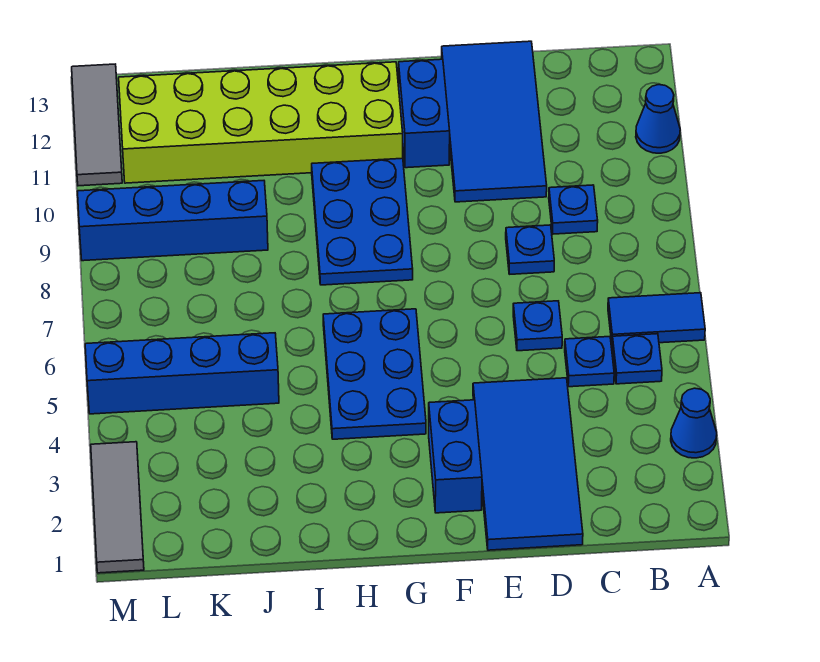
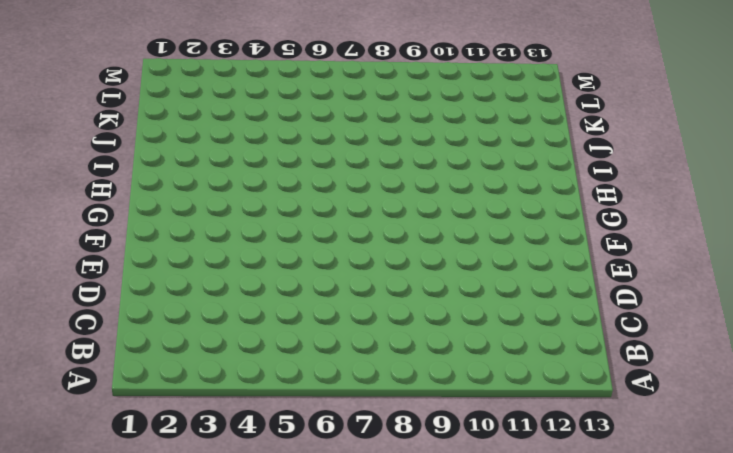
none -> blue 1x1 cone [671,388,717,458]
none -> blue 1x2 tile [608,293,705,343]
none -> blue 1x1 cone [636,85,680,153]

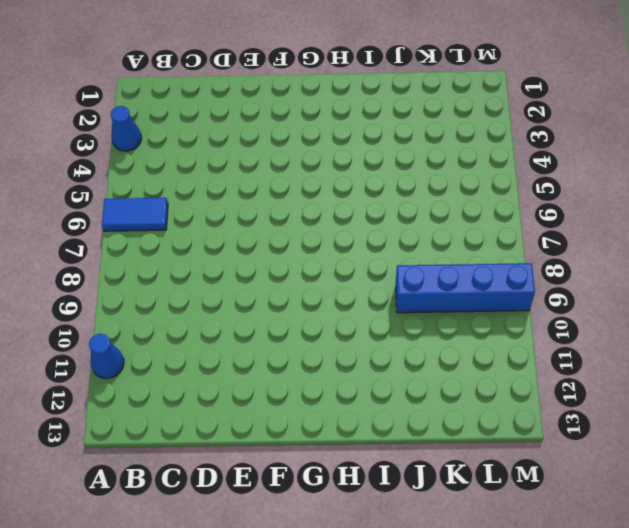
none -> blue 1x1 plate [612,334,662,384]
none -> blue 1x1 plate [565,337,614,387]
none -> blue 1x1 plate [549,185,598,234]

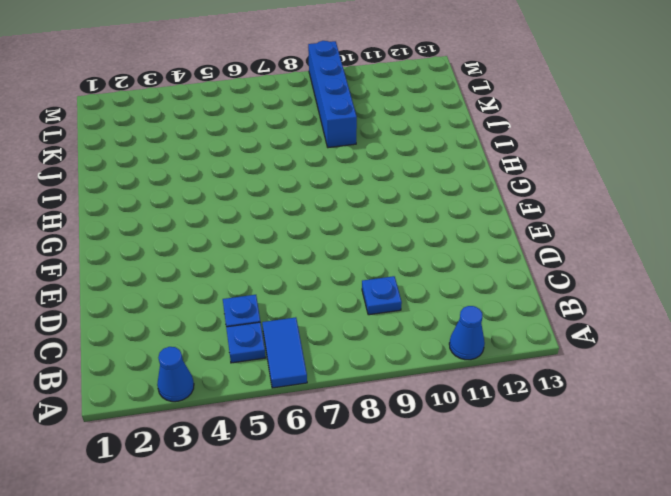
none -> blue 2x4 tile [473,378,583,550]
none -> blue 1x1 plate [513,301,562,351]
none -> blue 1x1 plate [506,225,554,274]

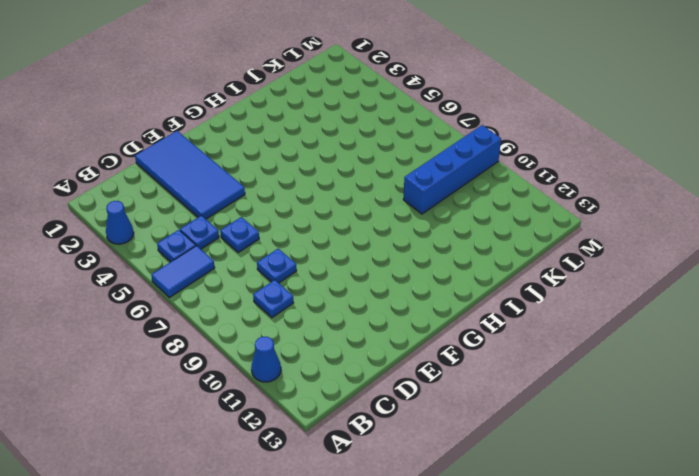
none -> blue 2x4 tile [442,41,547,202]
none -> blue 1x2 brick [429,400,482,513]
none -> blue 1x2 brick [399,59,450,168]

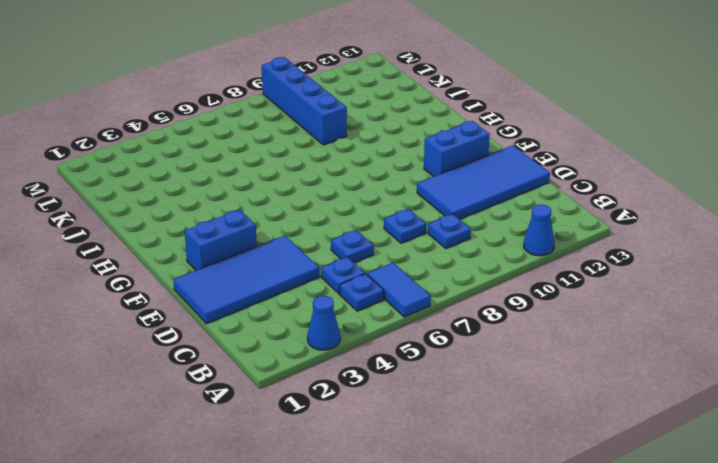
none -> blue 2x3 plate [323,309,426,439]
none -> blue 2x3 plate [312,158,413,285]
none -> lime 2x6 brick [119,62,403,183]

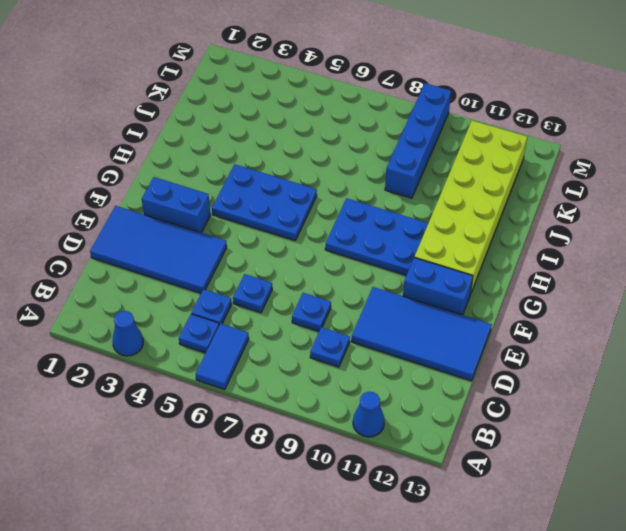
none -> blue 1x4 brick [85,333,279,414]
none -> grey 1x3 tile [91,442,144,573]
none -> grey 1x3 tile [72,64,122,186]

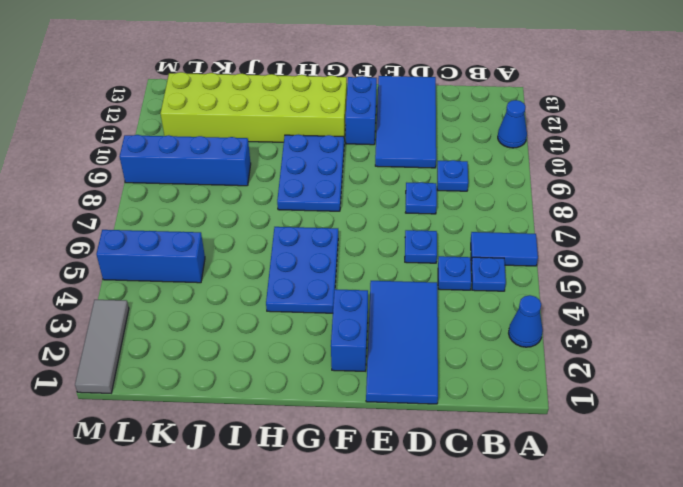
blue 1x3 brick [96,230,205,283] -> blue 1x4 brick [85,333,279,414]
none -> grey 1x3 tile [72,64,122,186]

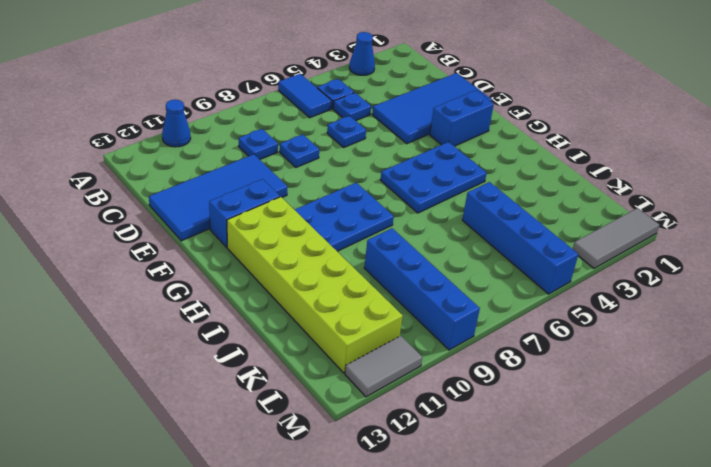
grey 1x2 tile [345,336,422,397] -> grey 1x3 tile [72,64,122,186]

